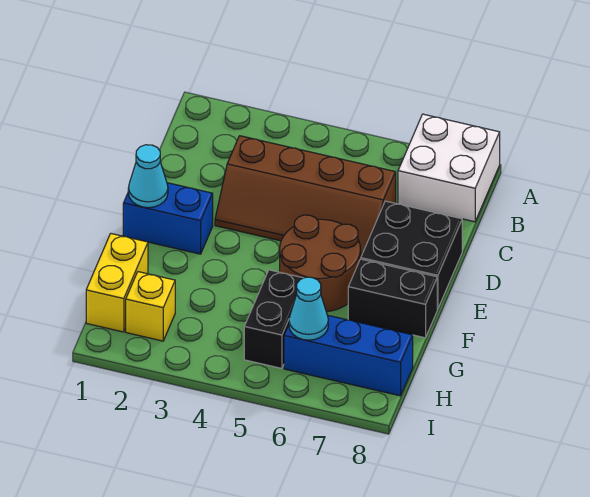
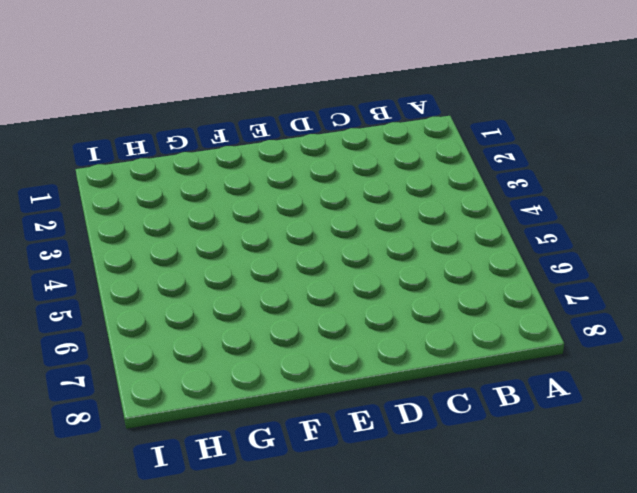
none -> white 2x2 brick [398,114,500,222]
none -> brown 2x4 slope [215,136,396,259]
none -> black 2x2 brick [361,201,462,309]

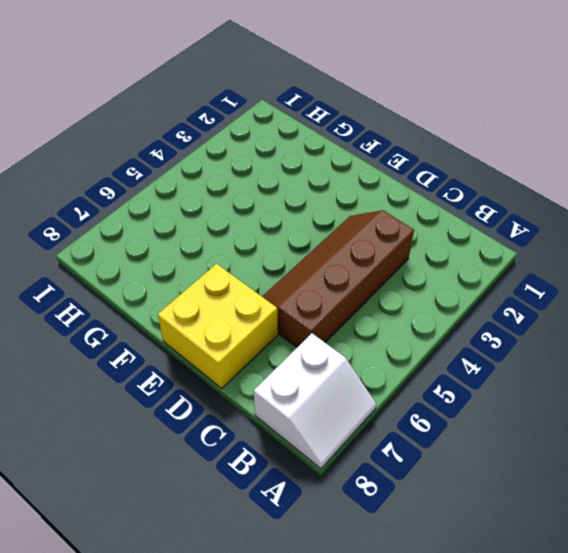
white 2x2 slope [254,333,376,469] -> white 2x2 brick [398,114,500,222]
yellow 2x2 brick [158,264,278,388] -> black 2x2 brick [361,201,462,309]
none -> blue 1x2 brick [123,183,213,254]
none -> brown 2x2 round brick [280,215,360,312]
none -> black 1x2 brick [348,259,437,338]

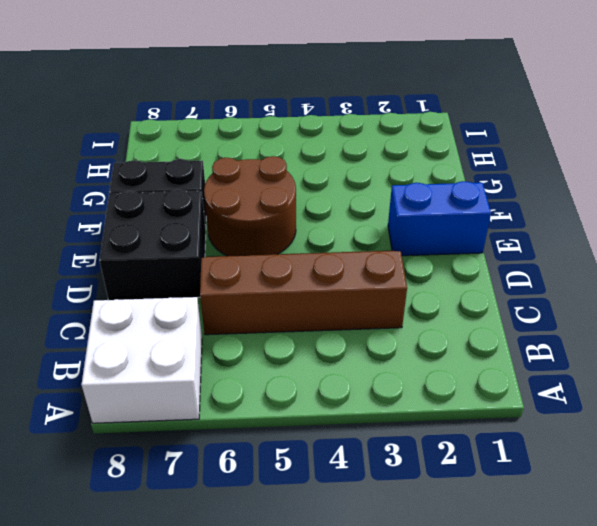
none -> yellow 1x2 brick [86,234,148,332]
none -> black 1x2 brick [244,270,303,368]
none -> yellow 1x1 brick [126,272,175,341]

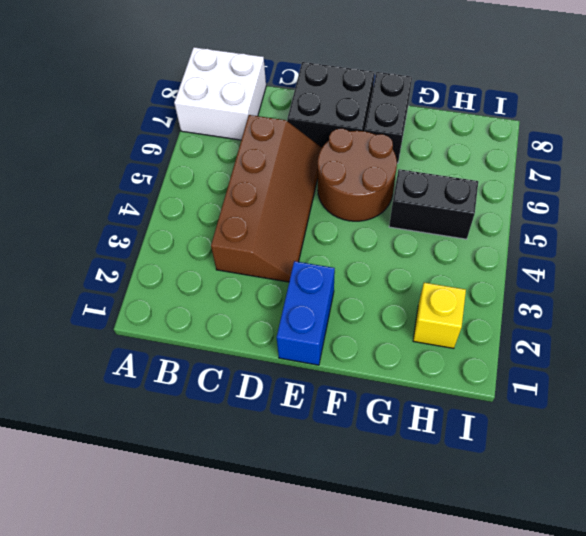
none -> yellow 1x2 brick [86,234,148,332]
none -> blue 1x3 brick [284,315,413,396]
none -> cyan 1x1 cone [128,145,168,208]

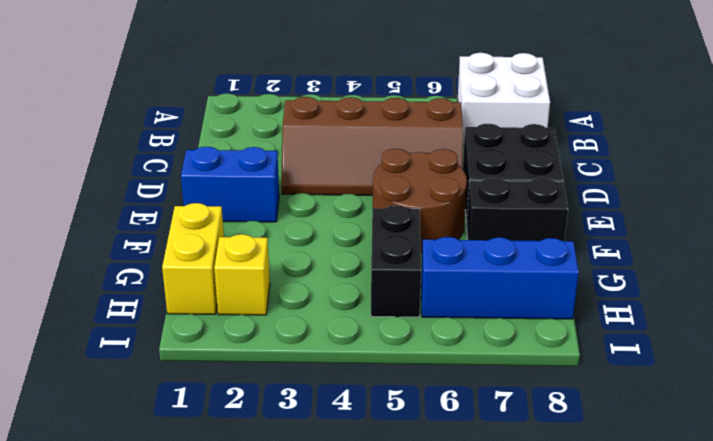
none -> cyan 1x1 cone [128,145,168,208]
none -> cyan 1x1 cone [289,277,328,340]

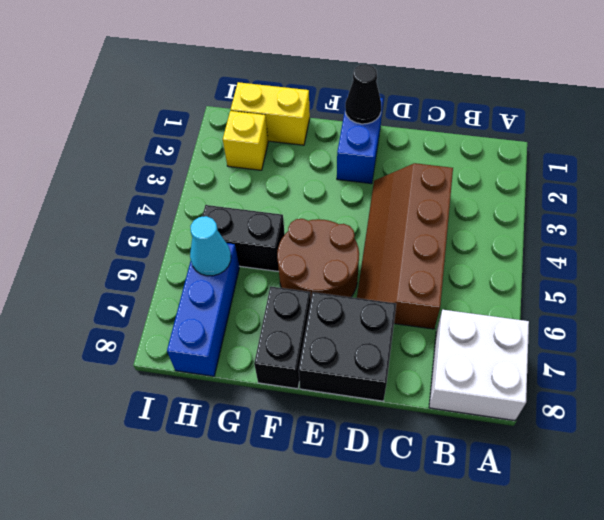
black 1x1 cone [345,64,382,124] -> cyan 1x1 cone [128,145,168,208]

